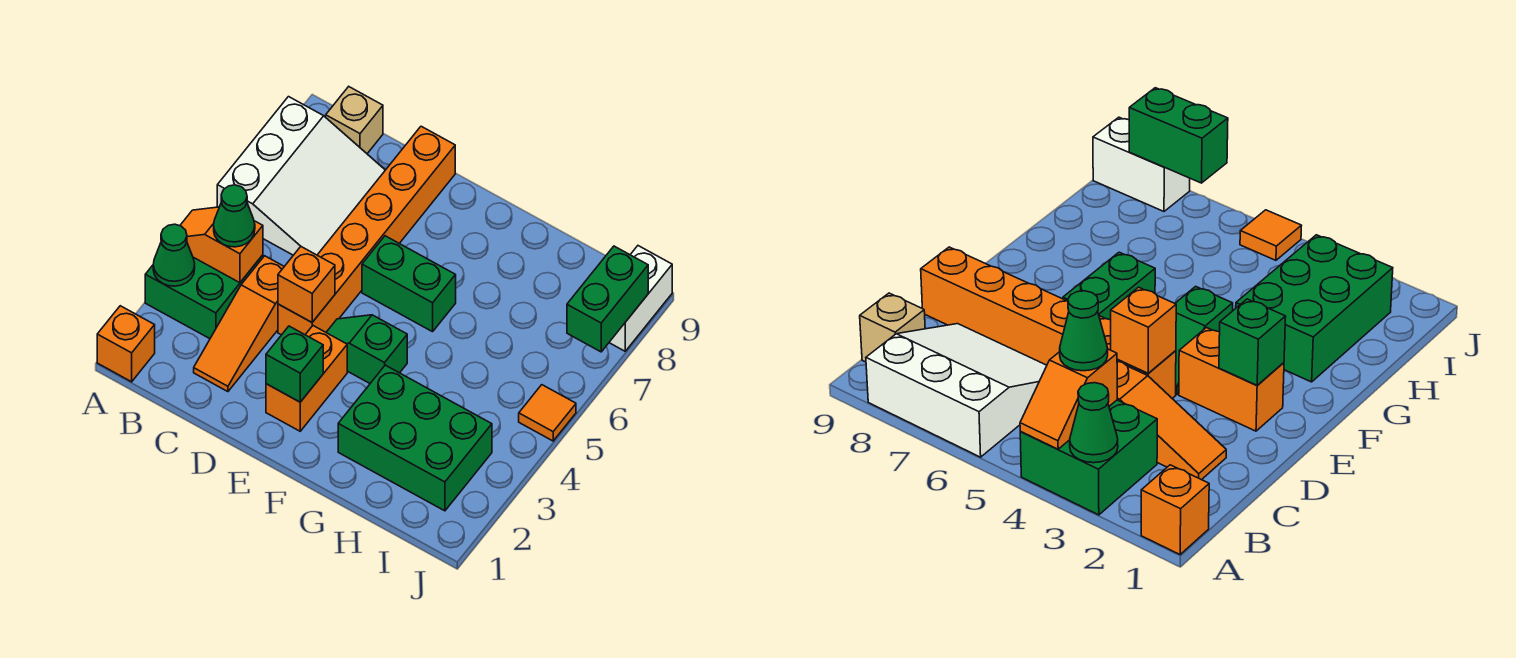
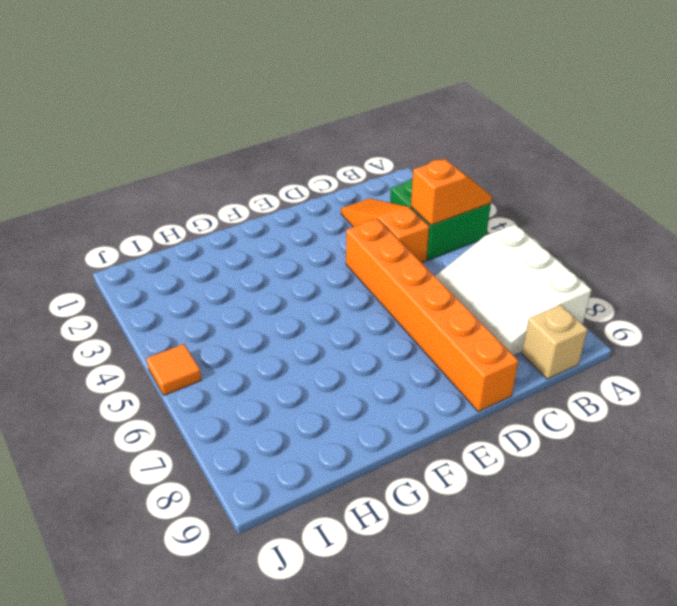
none -> orange 1x1 brick [97,306,155,382]
none -> orange 1x2 brick [266,326,347,431]
none -> green 1x2 slope [326,315,407,383]

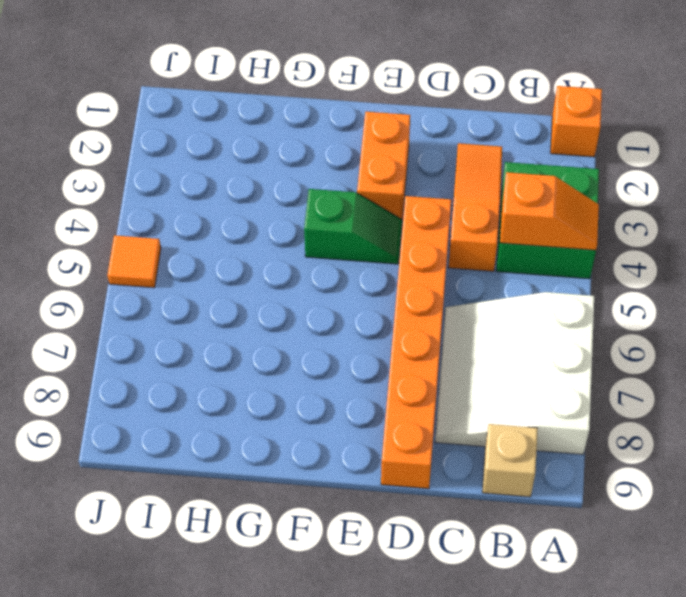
none -> green 1x2 brick [362,236,456,332]
none -> green 2x3 brick [338,365,492,511]
none -> white 1x2 brick [609,246,672,351]

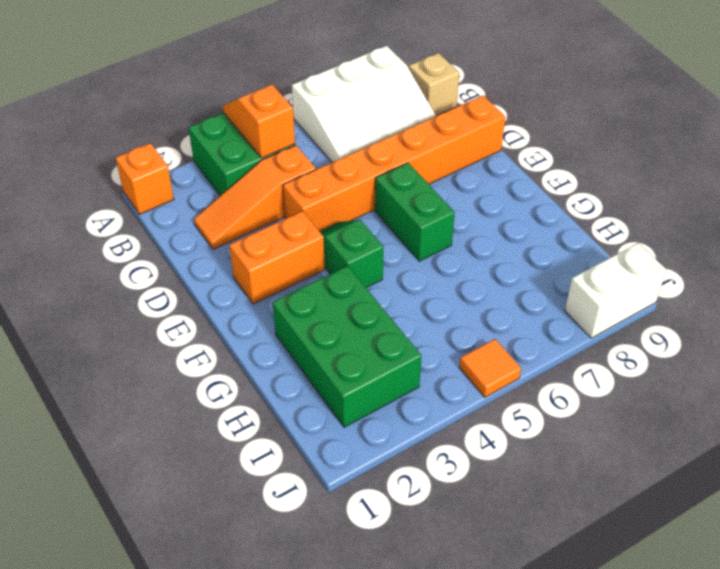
none -> green 1x1 cone [153,224,195,286]
none -> orange 1x1 brick [278,247,335,322]
none -> green 1x1 brick [266,326,323,402]

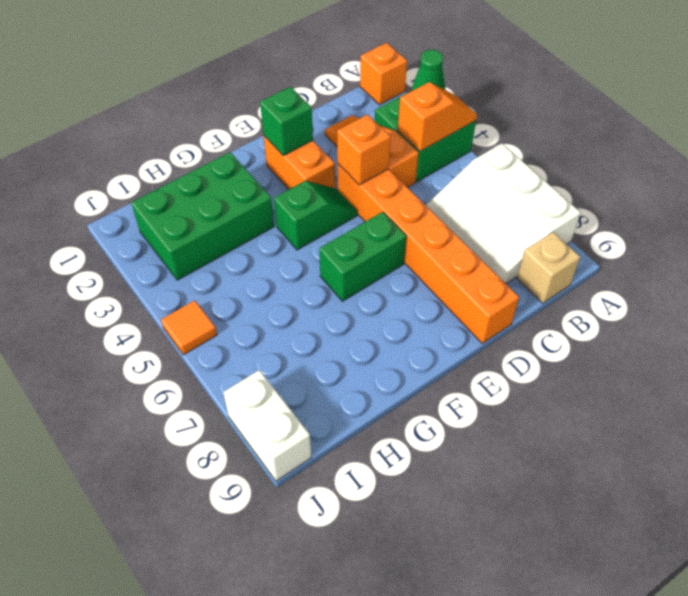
none -> green 1x2 brick [567,246,648,352]
none -> green 1x1 cone [214,185,255,247]

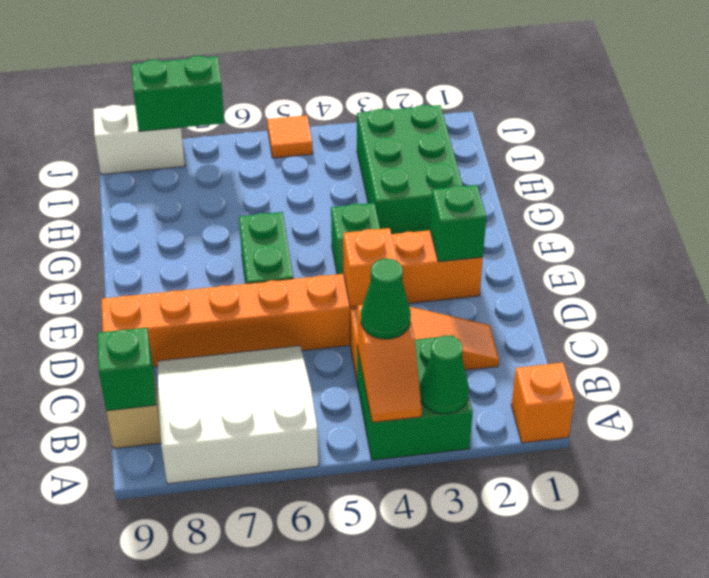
green 1x1 brick [97,328,156,411] -> none

